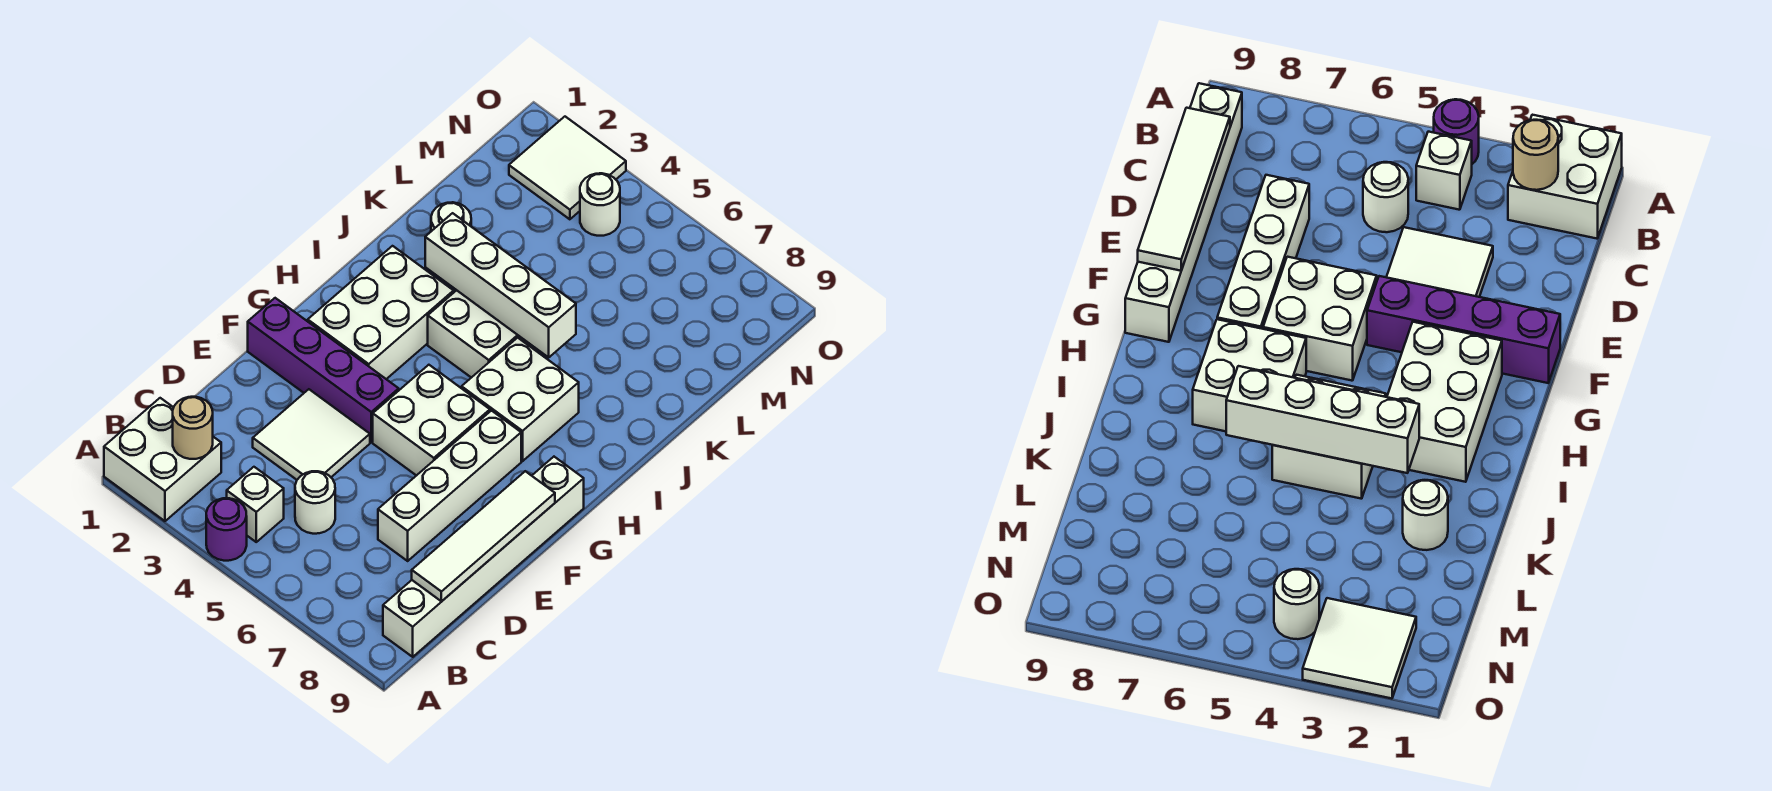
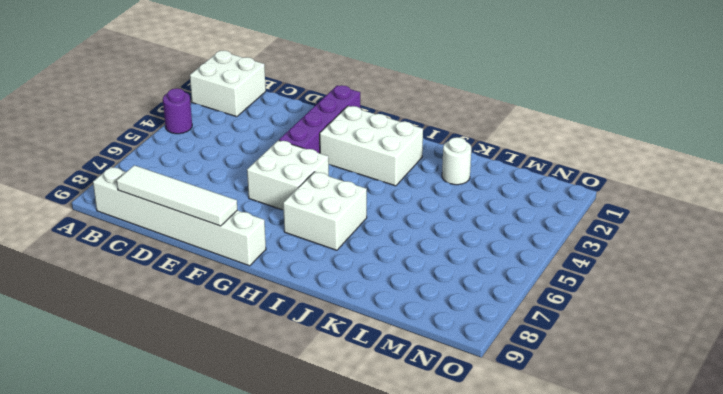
none -> white 1x1 brick [227,467,284,542]
none -> white 1x1 round brick [295,471,335,534]
none -> white 2x2 tile [253,389,370,480]

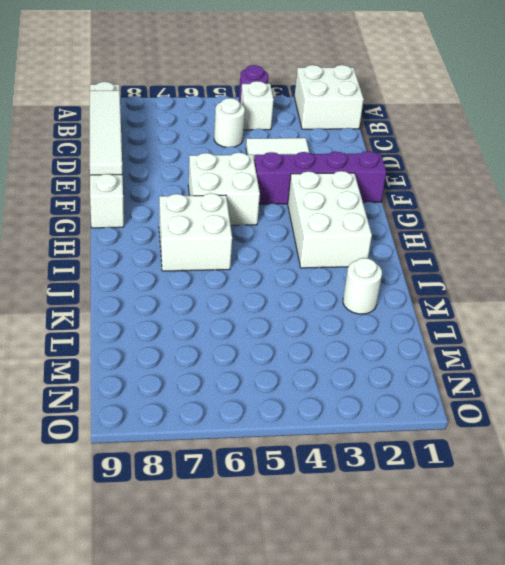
none -> white 1x4 brick [378,411,521,561]
none -> white 2x2 brick [428,290,536,378]
none -> white 2x2 tile [509,117,626,219]

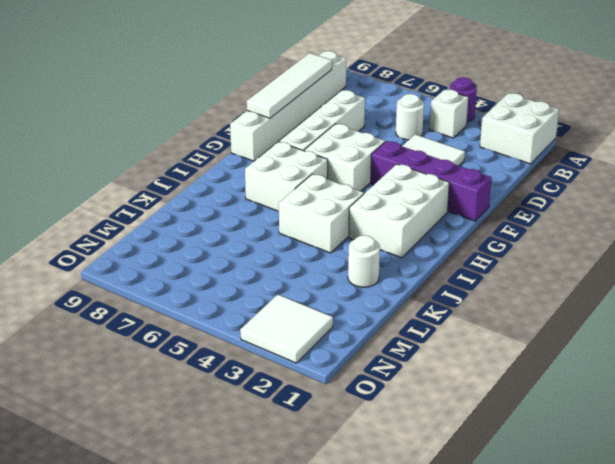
none -> white 1x1 round brick [580,173,620,236]
none -> tan 1x1 round brick [173,397,213,459]
none -> white 1x4 brick [425,213,576,357]

